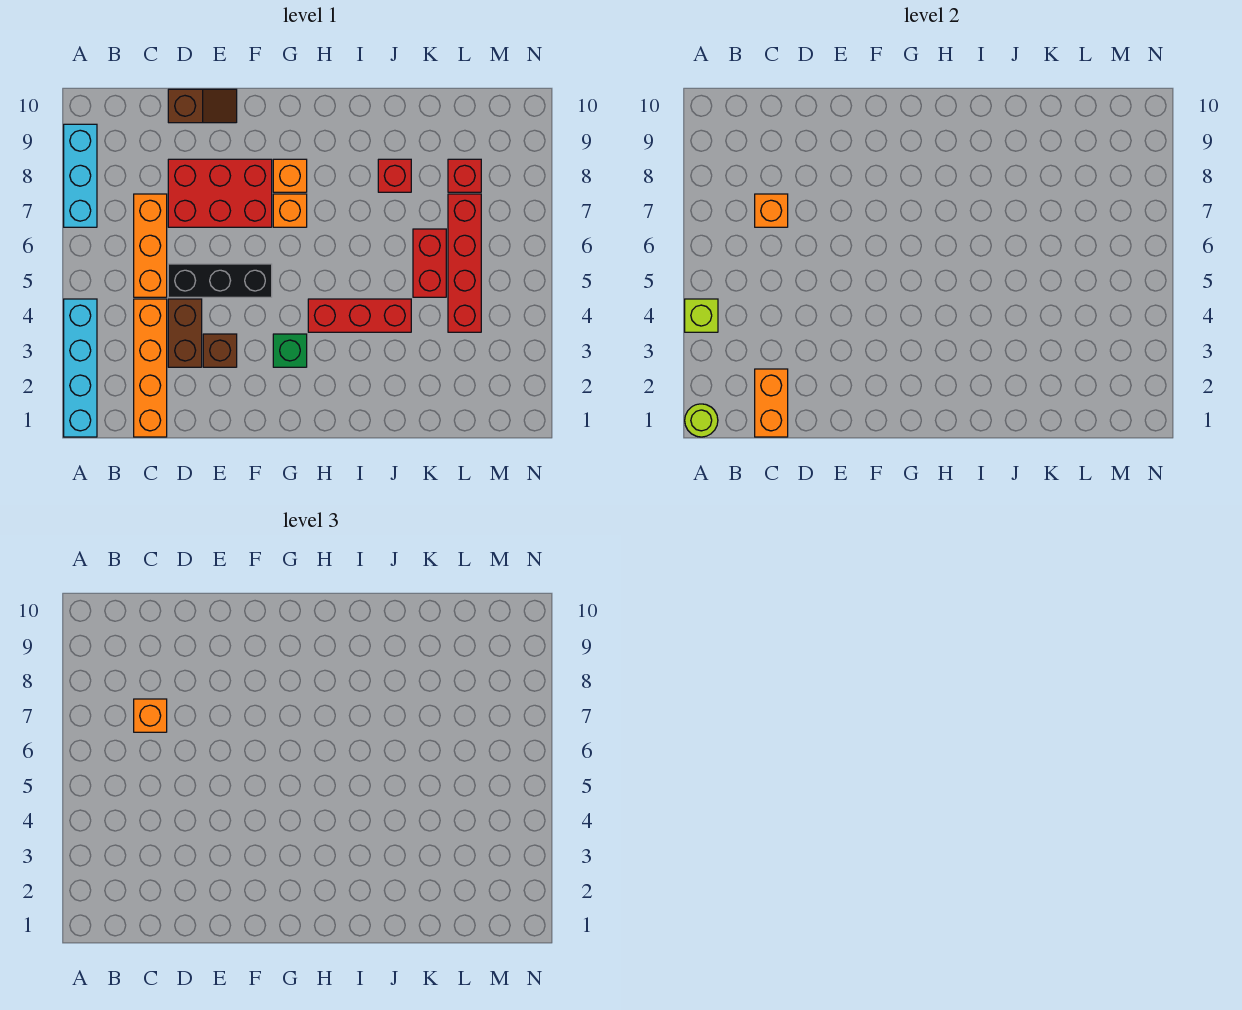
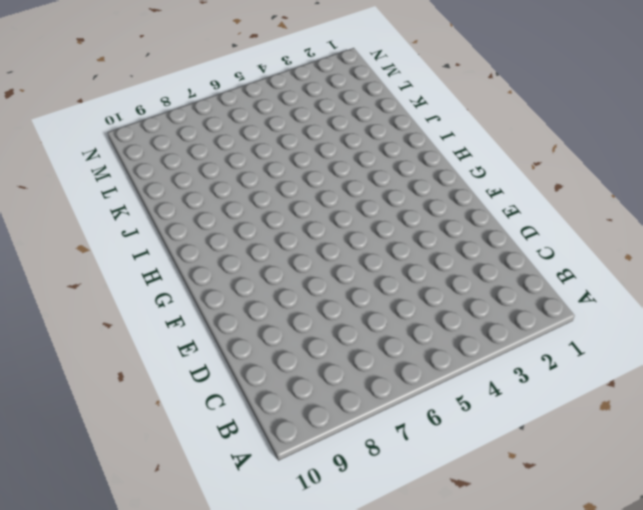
none -> cyan 1x4 brick [64,299,97,437]
none -> cyan 1x3 brick [64,124,97,227]
none -> orange 1x4 brick [134,299,167,437]

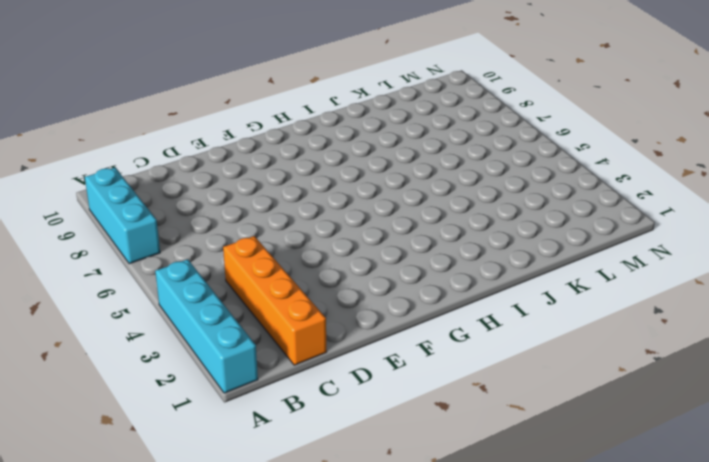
none -> orange 1x3 brick [134,194,167,297]
none -> brown 1x2 brick [168,299,202,367]
none -> black 1x3 brick [168,264,272,297]

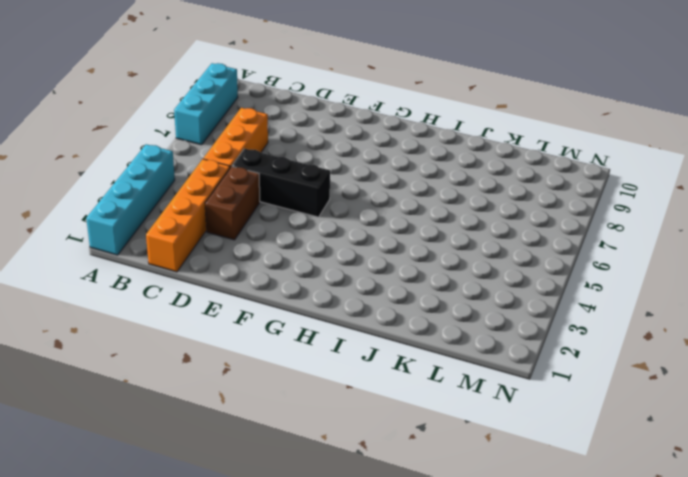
none -> red 2x3 brick [168,159,272,227]
none -> brown 1x2 slope [168,89,237,123]
none -> brown 1x1 brick [203,334,237,367]

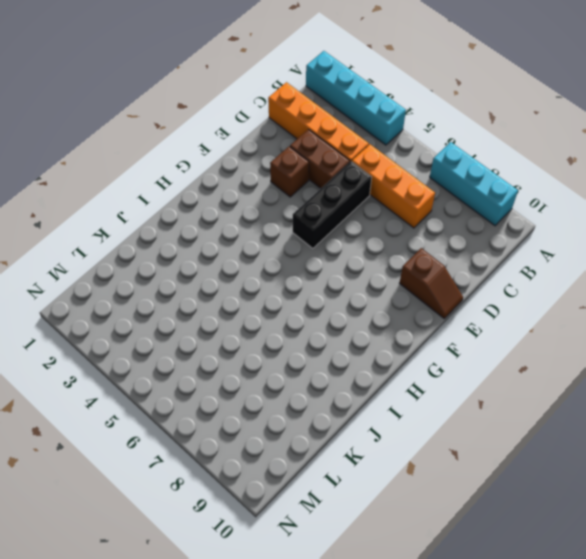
brown 1x2 slope [400,248,463,318] -> brown 1x2 slope turned to [168,89,237,123]
none -> red 2x3 brick [168,159,272,227]
none -> green 1x1 brick [273,334,307,367]
none -> orange 1x1 brick [273,194,307,227]

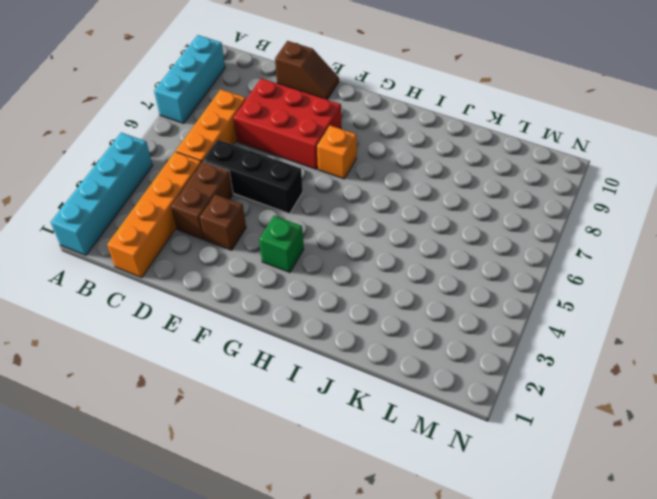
none -> orange 1x1 brick [273,159,307,192]
none -> red 1x3 brick [308,299,411,332]
none -> red 1x1 brick [378,159,411,192]

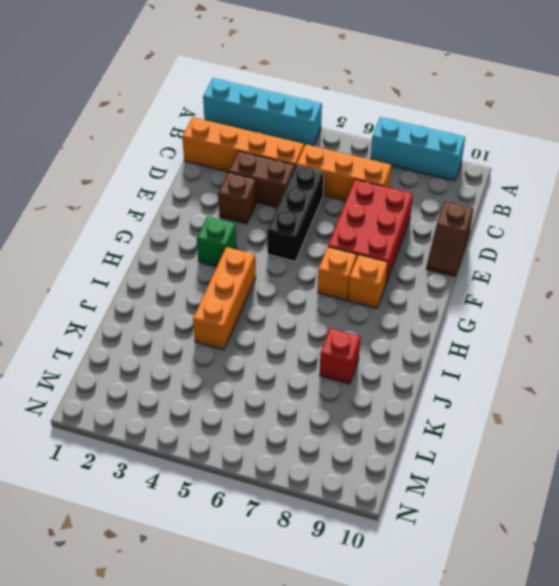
orange 1x3 brick [193,247,256,350] -> red 1x3 brick [308,299,411,332]
none -> red 1x2 brick [413,229,446,297]
none -> red 1x4 brick [448,194,481,332]
none -> red 1x1 brick [448,159,481,192]

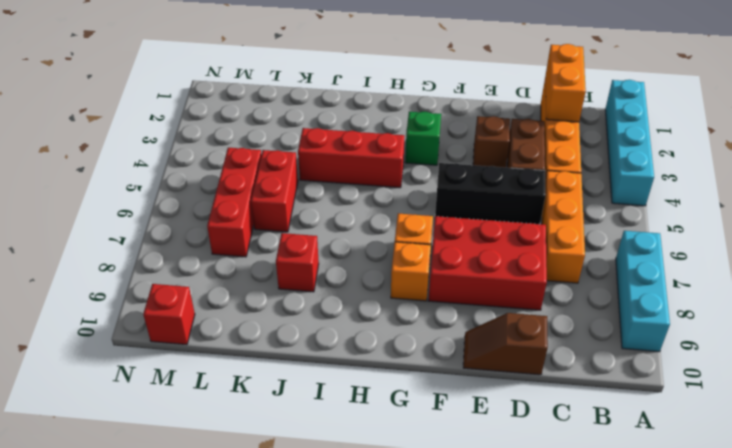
red 1x3 brick [207,148,262,257] -> red 1x4 brick [448,194,481,332]
red 1x1 brick [143,284,195,345] -> red 1x1 brick moved to [448,159,481,192]
none -> lime 1x1 round brick [685,404,718,437]
none -> lime 1x1 brick [685,299,718,332]
none -> orange 1x1 brick [755,194,788,227]

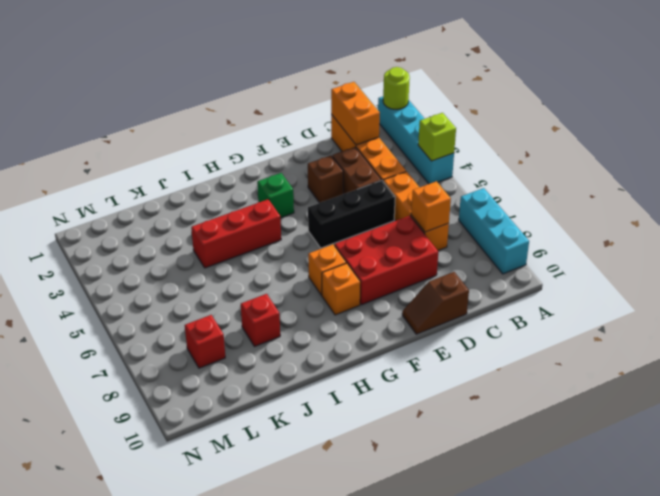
none -> red 1x2 brick [413,229,446,297]
none -> red 1x4 brick [448,194,481,332]
none -> orange 1x1 brick [134,699,167,732]

